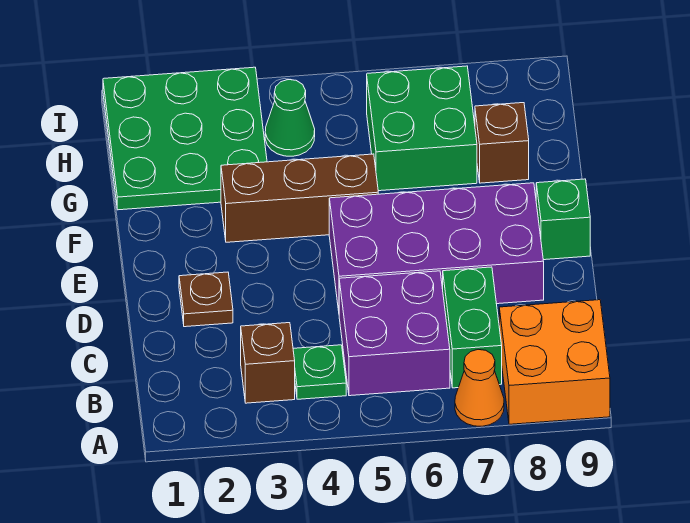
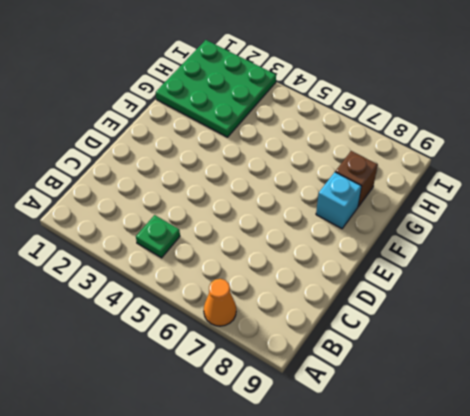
cyan 1x1 brick [316,172,361,229] -> none
none -> orange 2x2 brick [499,300,610,424]
none -> brown 1x1 brick [241,323,295,403]
none -> purple 2x2 brick [339,271,450,396]

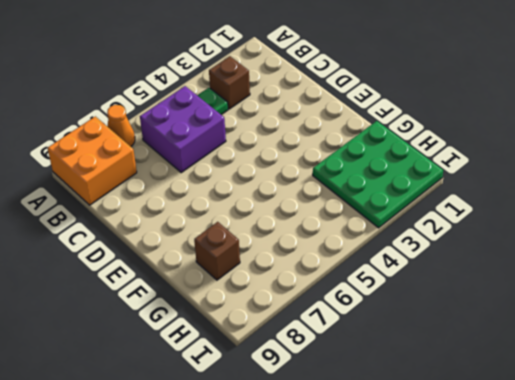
none -> green 1x2 brick [443,267,502,388]
none -> brown 1x1 plate [179,272,233,327]
none -> purple 2x4 brick [329,183,544,311]

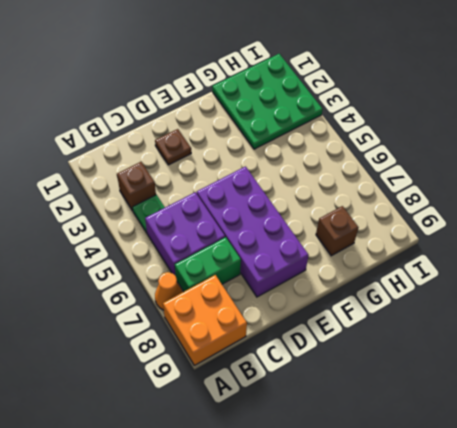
none -> green 1x1 brick [536,179,590,260]
none -> brown 1x3 brick [221,154,378,242]
none -> green 2x2 brick [367,66,477,191]

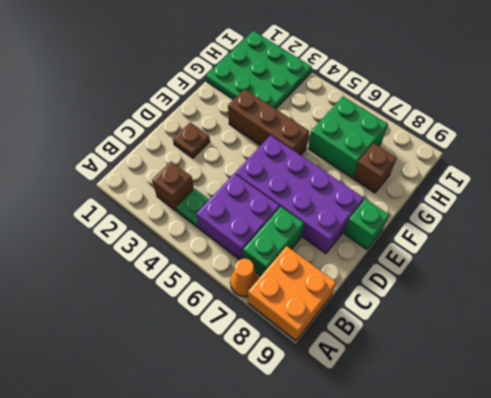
none -> green 1x1 cone [265,79,315,156]

